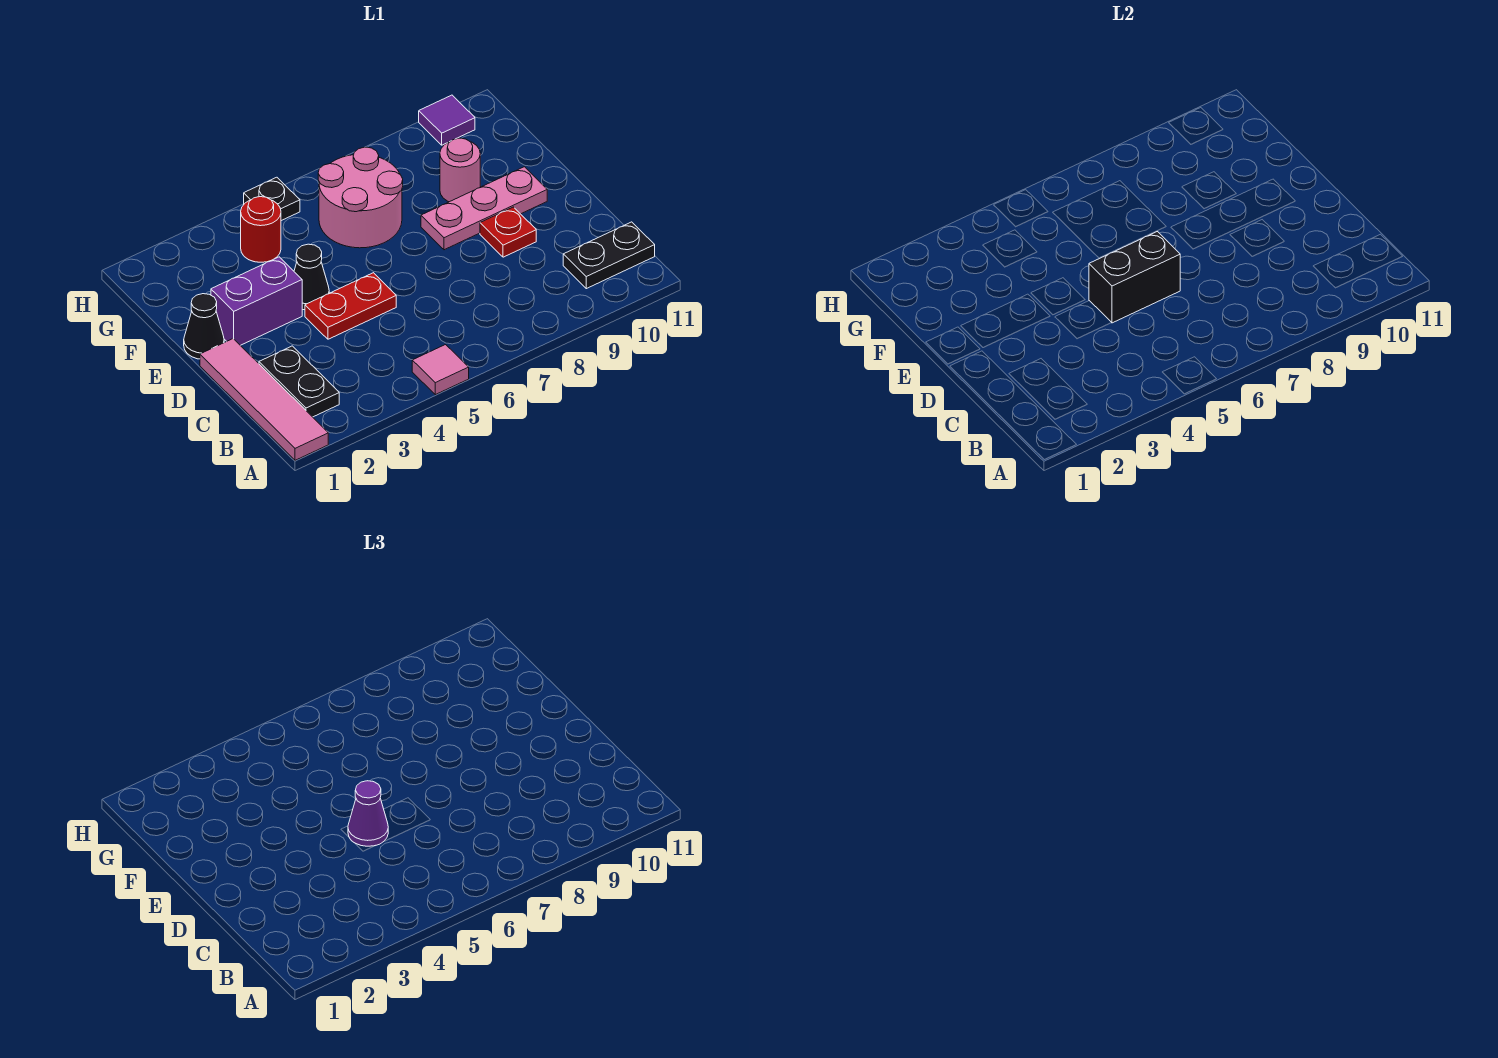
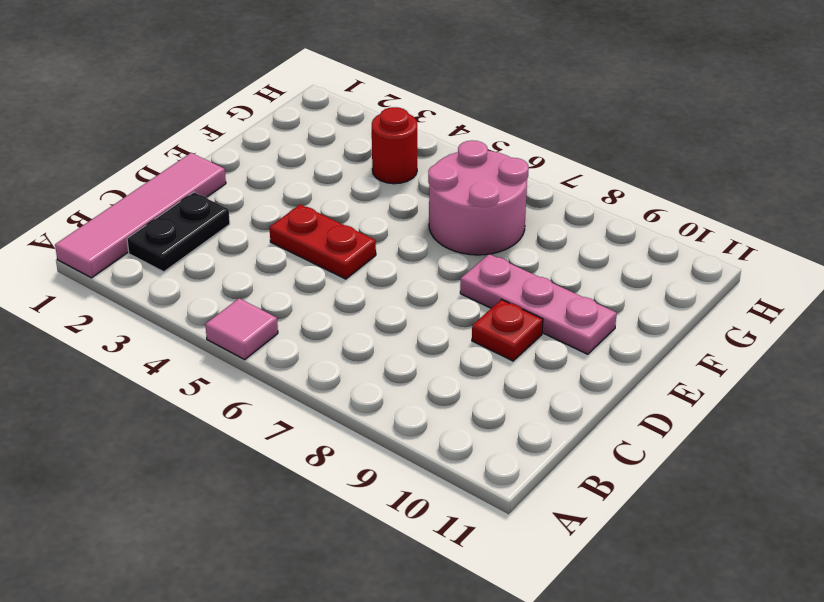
none -> black 1x2 plate [563,222,655,289]
none -> black 1x1 cone [184,294,224,359]
none -> purple 1x2 brick [211,257,302,345]

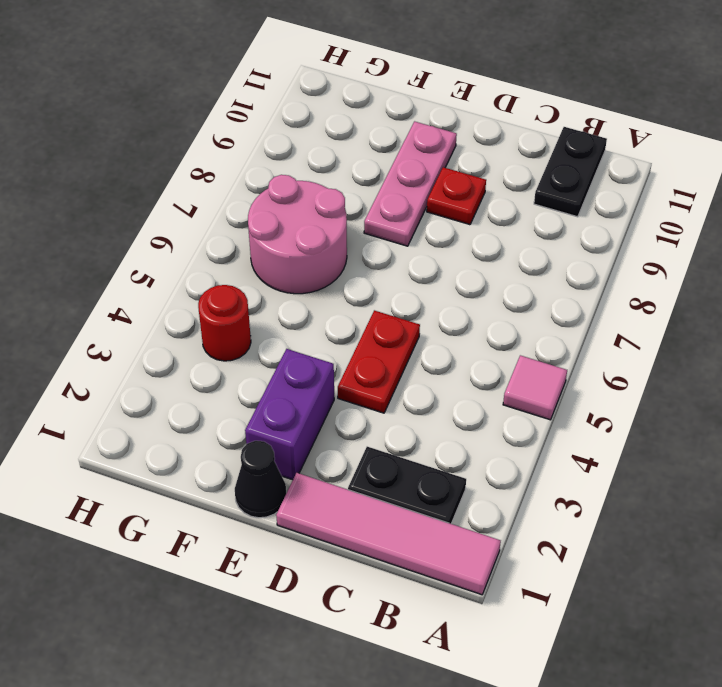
none -> black 1x1 cone [294,244,329,310]
none -> pink 1x1 round brick [440,138,480,202]
none -> black 1x1 plate [244,177,300,221]

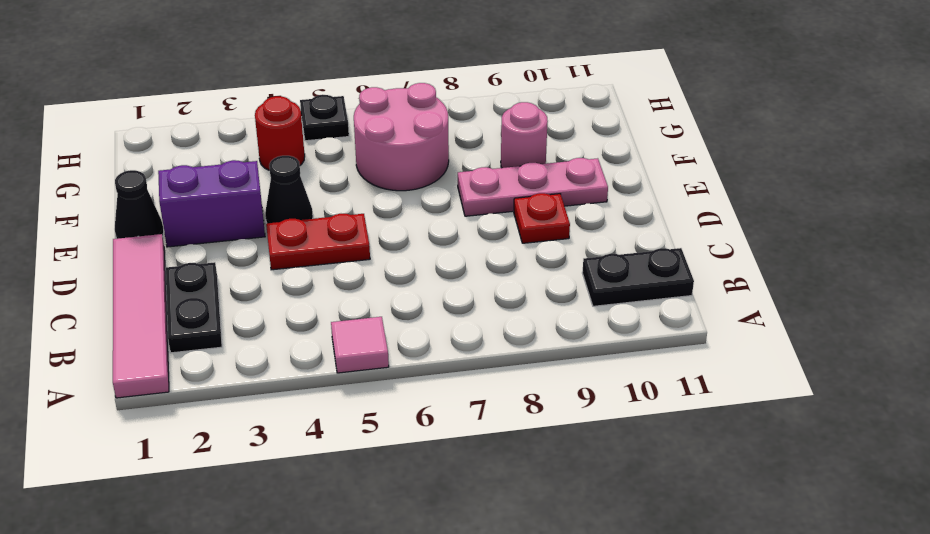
none -> purple 1x1 tile [419,95,475,145]
none -> black 1x2 brick [1089,232,1180,323]
none -> purple 1x1 cone [348,781,388,846]

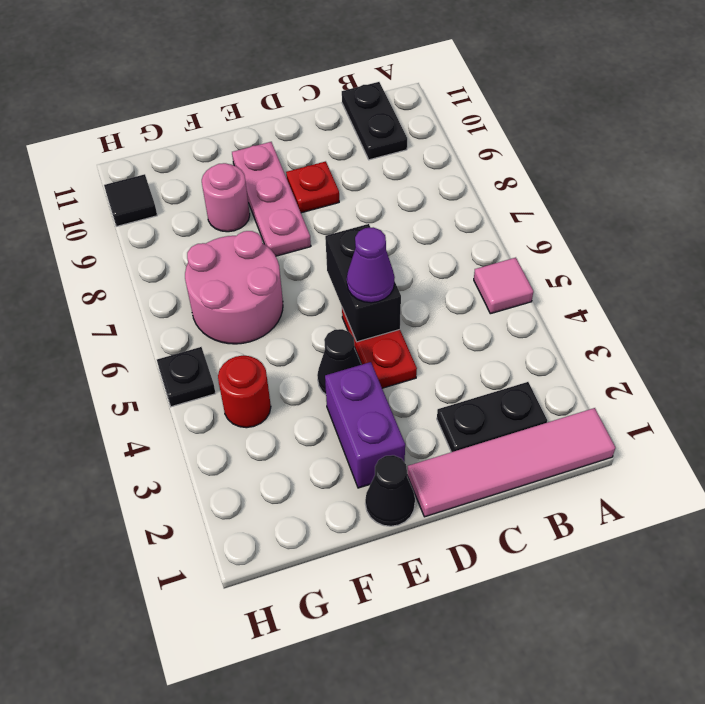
black 1x1 tile [104,174,157,226] -> purple 1x1 tile [419,95,475,145]

